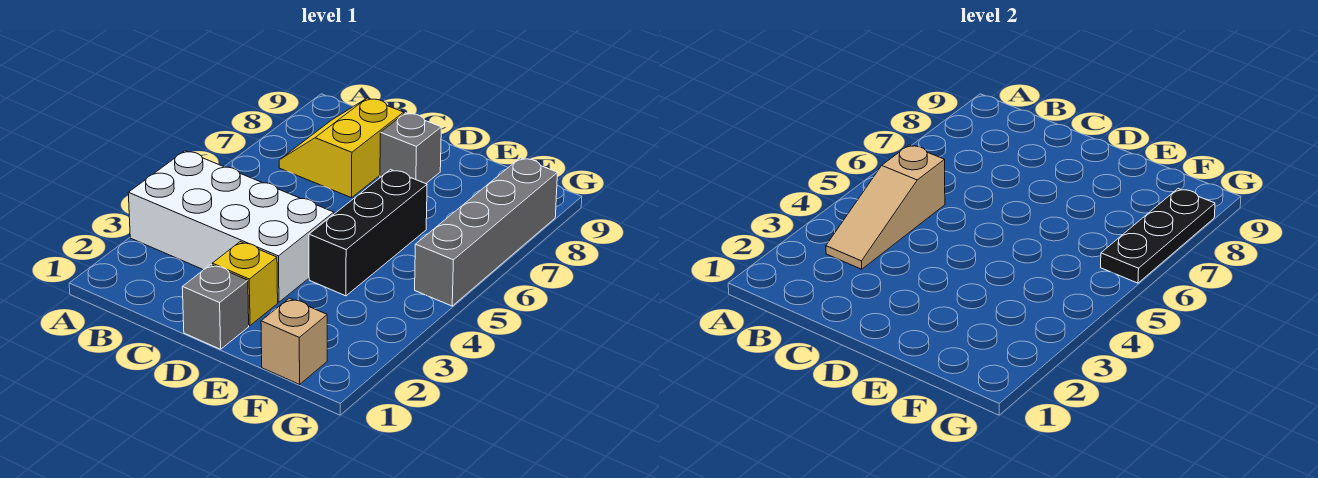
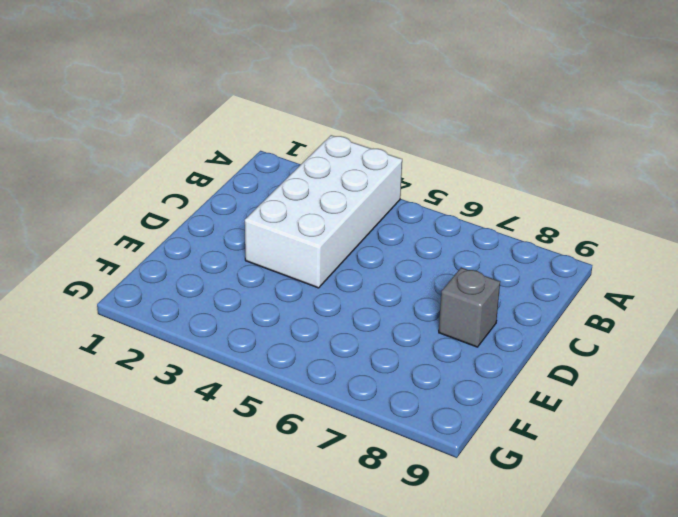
none -> yellow 2x2 slope [279,98,404,198]
none -> grey 1x1 brick [182,265,249,349]

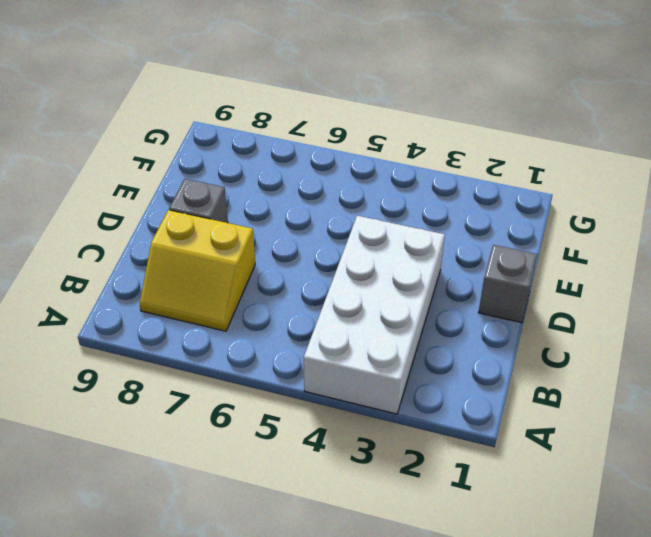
none -> yellow 1x1 brick [212,242,278,325]
none -> black 1x3 brick [309,170,427,296]

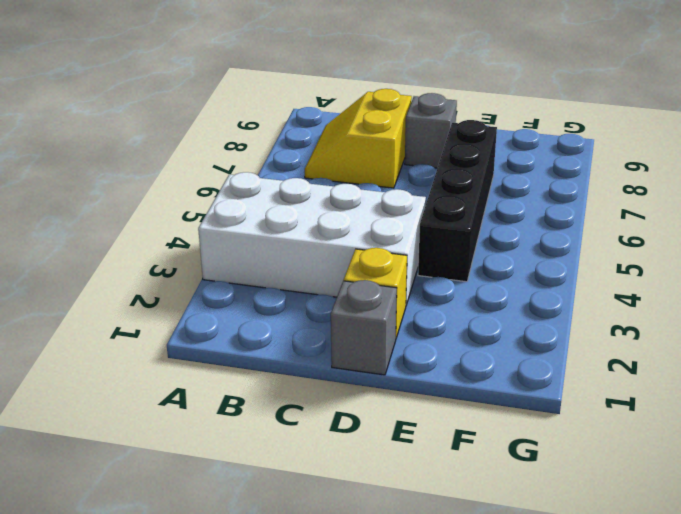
black 1x4 brick [418,120,497,282] -> black 1x3 brick [309,170,427,296]
none -> tan 1x1 brick [261,298,327,384]
none -> grey 1x4 brick [415,158,558,306]

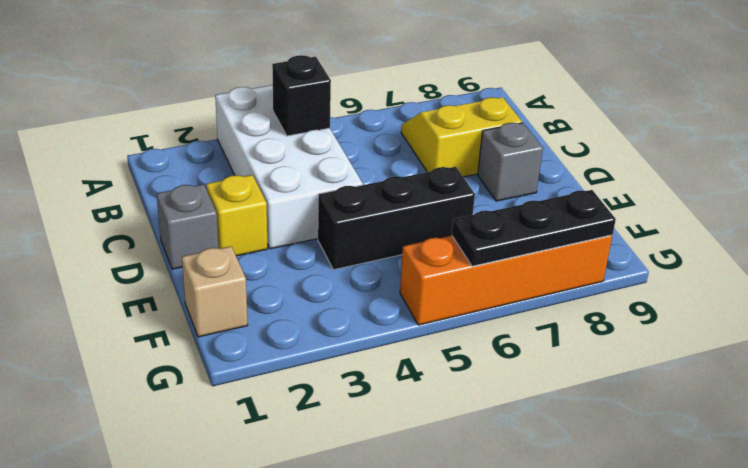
black 1x1 brick [272,55,331,136] -> tan 1x3 slope [826,145,945,269]
orange 1x4 brick [400,235,612,325] -> grey 1x4 brick [415,158,558,306]

